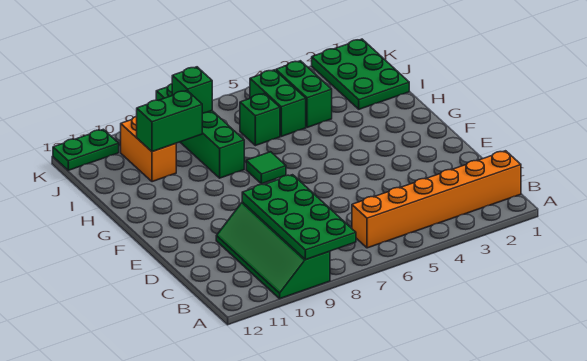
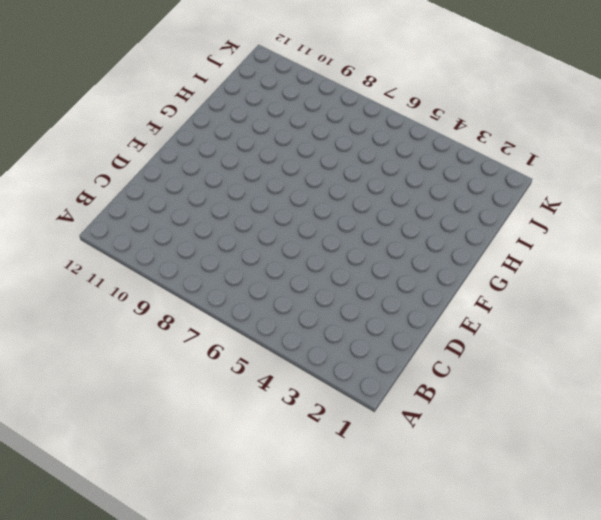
none -> green 2x4 slope [216,202,330,299]
none -> orange 1x6 brick [352,151,521,248]
none -> green 1x1 tile [246,152,286,184]

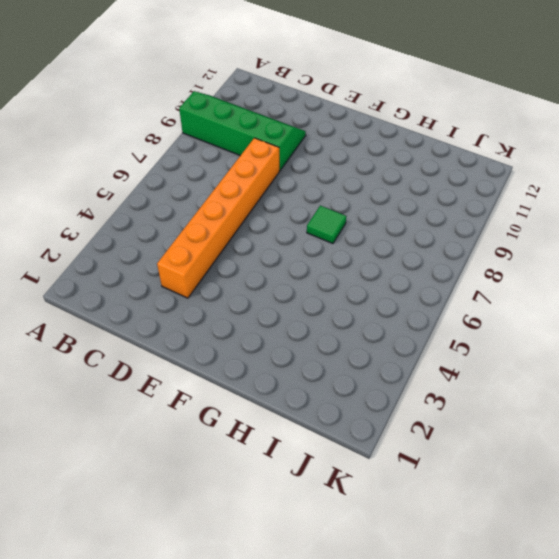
orange 1x6 brick [157,138,279,298] -> orange 1x6 brick moved to [352,151,521,248]
none -> green 1x4 brick [156,84,244,178]
none -> green 2x3 plate [312,39,409,109]
none -> green 1x2 brick [276,61,332,127]

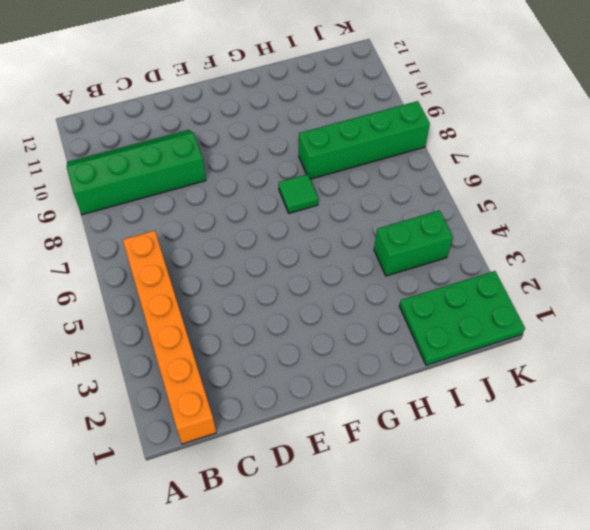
none -> green 1x2 brick [250,70,306,136]
none -> green 1x1 brick [240,93,280,146]
none -> orange 1x2 brick [121,116,176,182]

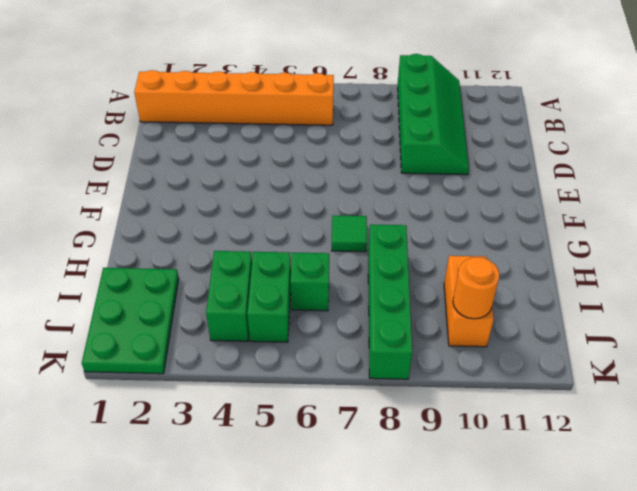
orange 1x1 round brick [453,257,499,319] -> none
none -> green 1x2 plate [53,129,119,170]
none -> green 2x4 plate [242,175,356,260]
none -> green 1x2 brick [137,91,202,152]

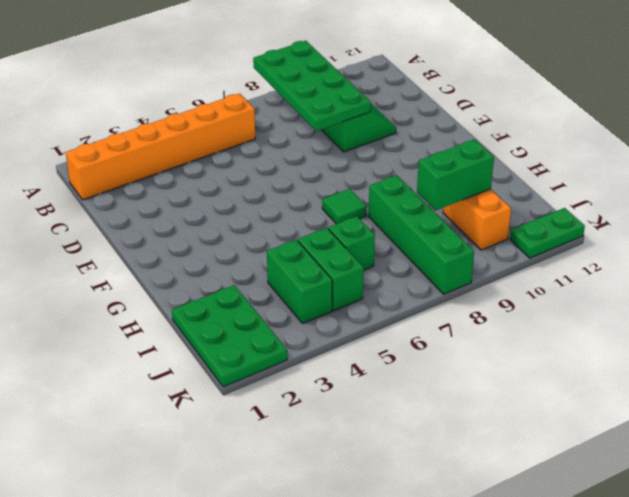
none -> green 1x1 brick [172,67,212,114]

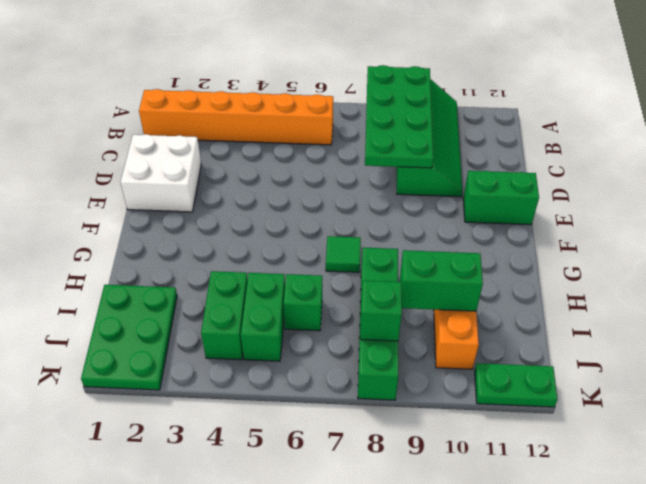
white 2x2 brick [120,134,201,212] -> none
green 1x2 brick [463,171,539,225] -> none

